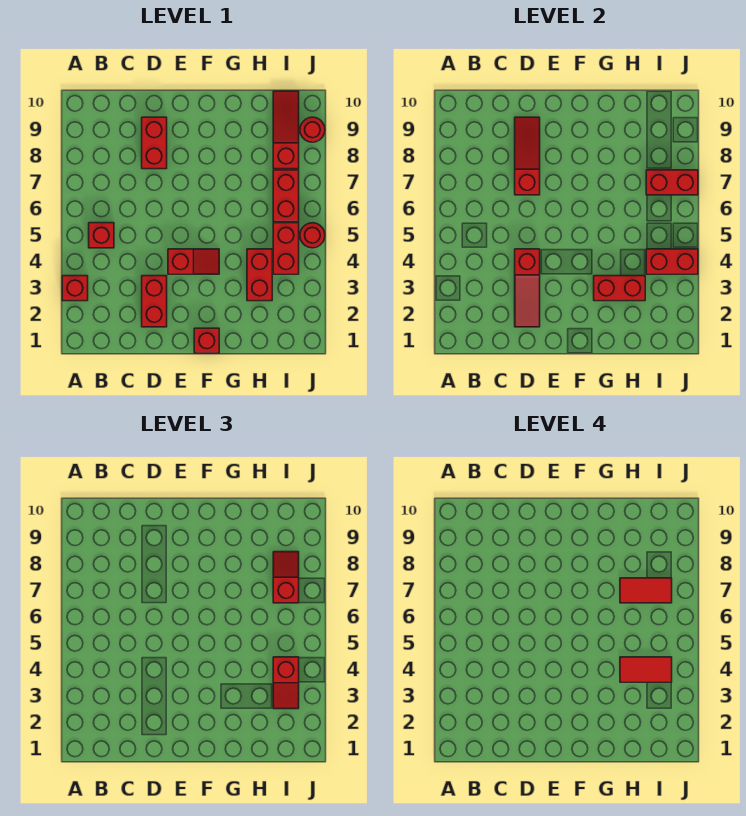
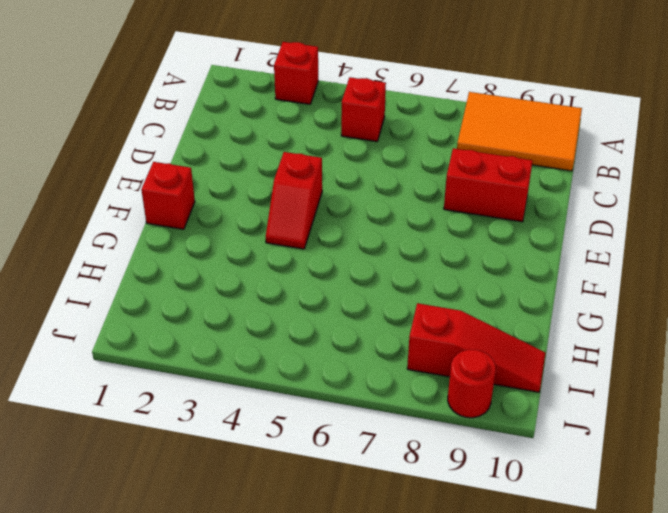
orange 2x3 tile [457,92,582,171] -> none
none -> red 1x2 brick [142,276,167,327]
none -> red 1x2 brick [247,249,272,301]
none -> red 1x2 brick [273,223,299,274]

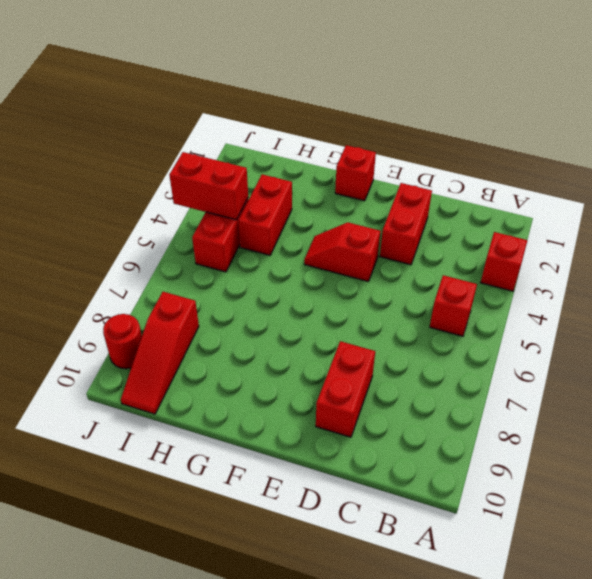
none -> red 1x2 brick [273,170,299,222]
none -> red 1x1 round brick [300,223,325,248]
none -> red 1x3 slope [515,249,540,327]

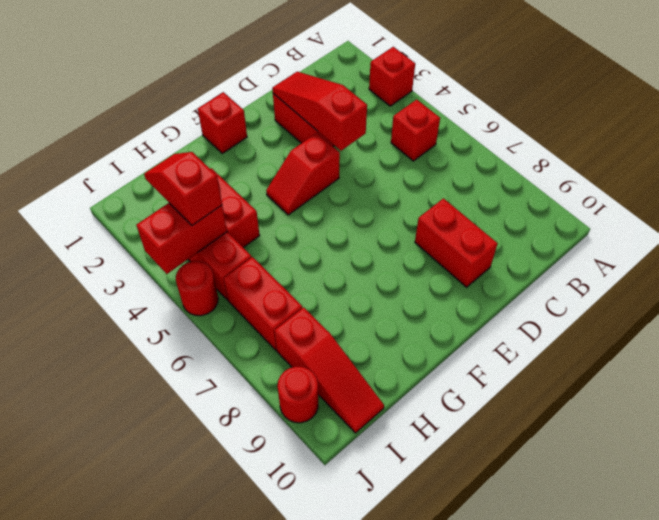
none -> red 1x3 slope [515,117,540,195]
none -> red 1x2 brick [594,276,645,301]
none -> red 1x2 brick [646,170,698,195]

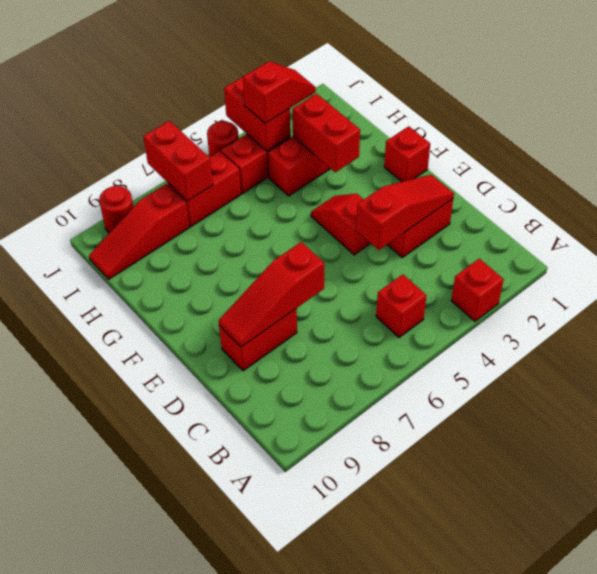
none -> red 1x2 slope [273,552,299,603]
none -> red 1x2 tile [620,657,672,682]
none -> red 1x2 tile [620,578,672,603]

